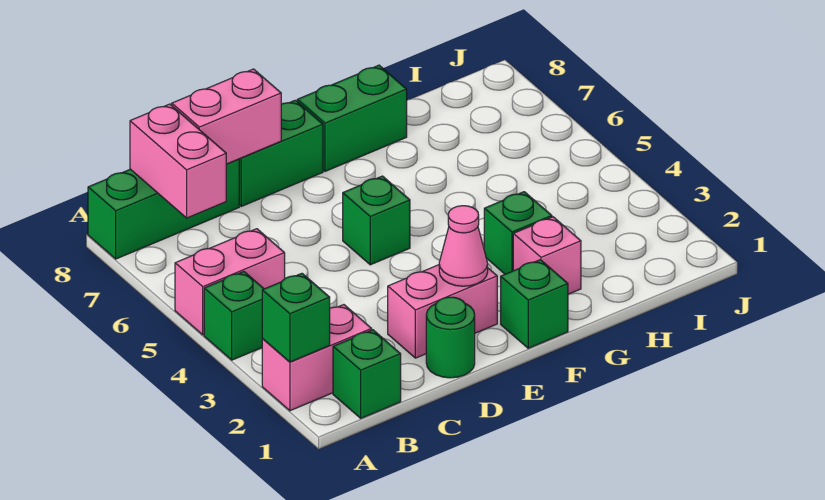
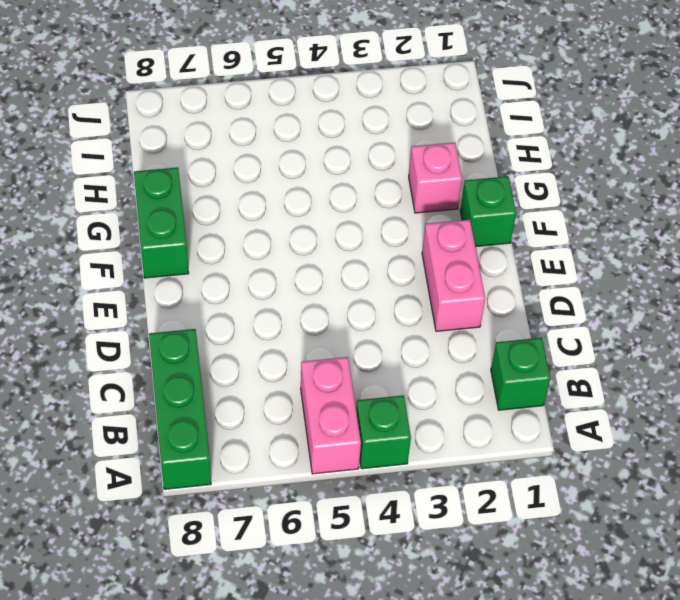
none -> pink 1x2 brick [262,305,372,411]
none -> green 1x1 round brick [426,297,475,378]
none -> green 1x2 brick [239,100,323,206]

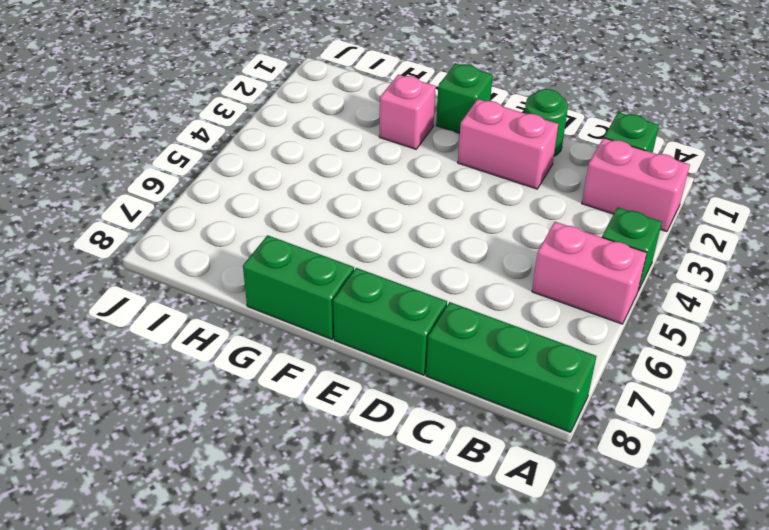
none -> green 1x1 brick [343,176,410,265]
none -> green 1x1 brick [484,192,552,274]
none -> green 1x1 brick [262,273,330,362]

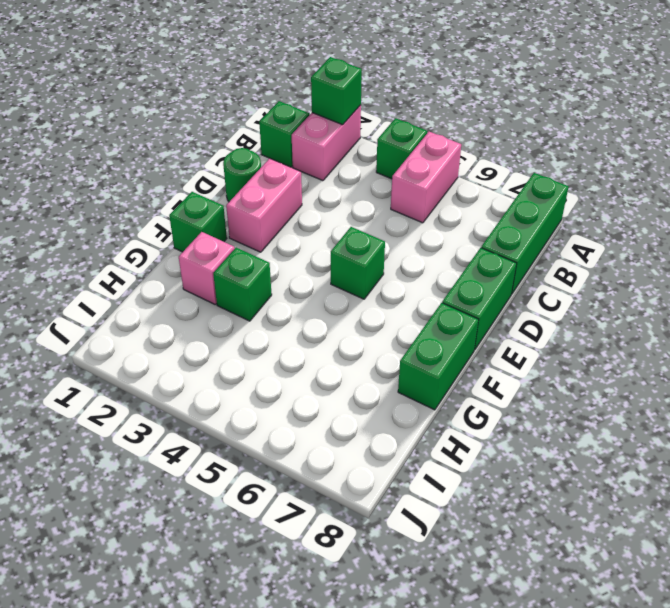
none -> pink 1x2 brick [130,104,226,218]
none -> pink 1x2 brick [172,69,281,164]
none -> pink 1x1 cone [439,206,488,286]

